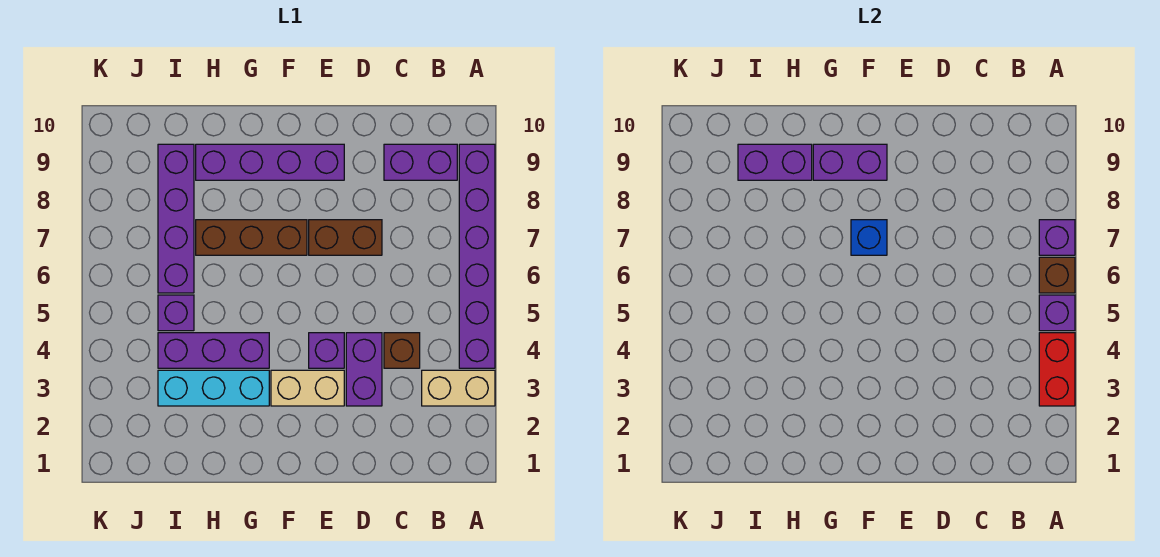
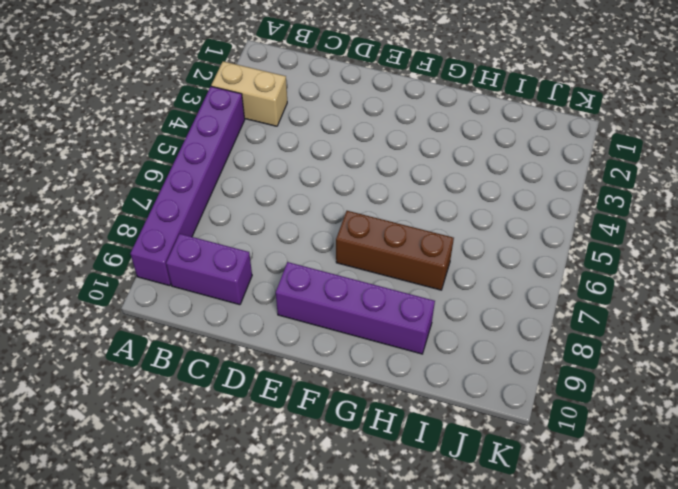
none -> brown 1x1 brick [384,333,420,368]
none -> purple 1x2 brick [346,333,382,406]
none -> brown 1x2 brick [309,220,382,255]

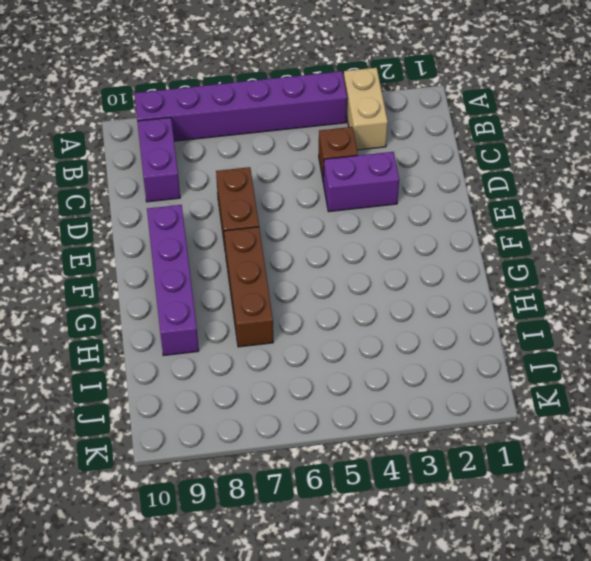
none -> tan 1x2 brick [271,370,344,406]
none -> purple 1x1 brick [309,333,344,368]
none -> cyan 1x3 brick [158,370,269,406]

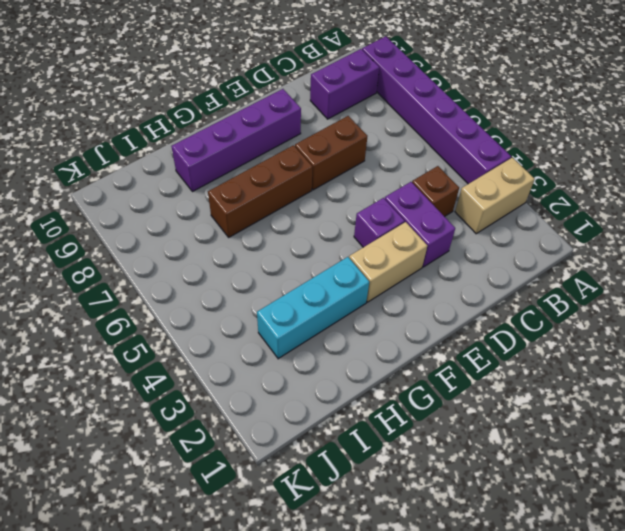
none -> purple 1x3 brick [158,333,269,368]
none -> purple 1x1 brick [158,295,194,331]
none -> purple 1x4 brick [158,144,194,293]

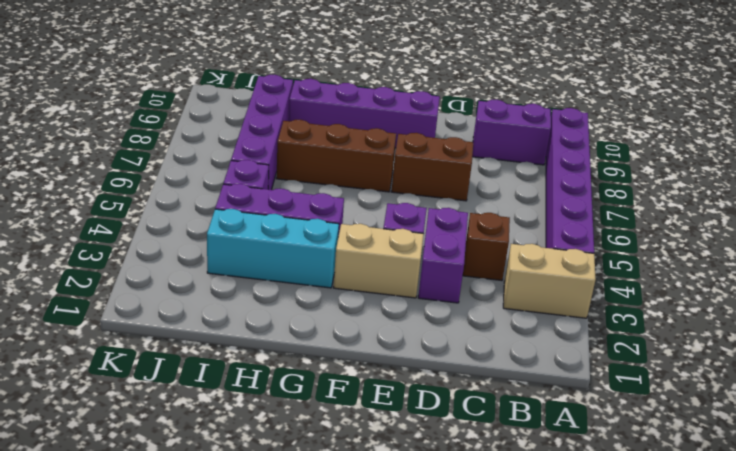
none -> red 1x2 brick [1039,333,1075,406]
none -> purple 1x1 brick [1039,295,1075,331]
none -> brown 1x1 brick [1039,257,1075,293]

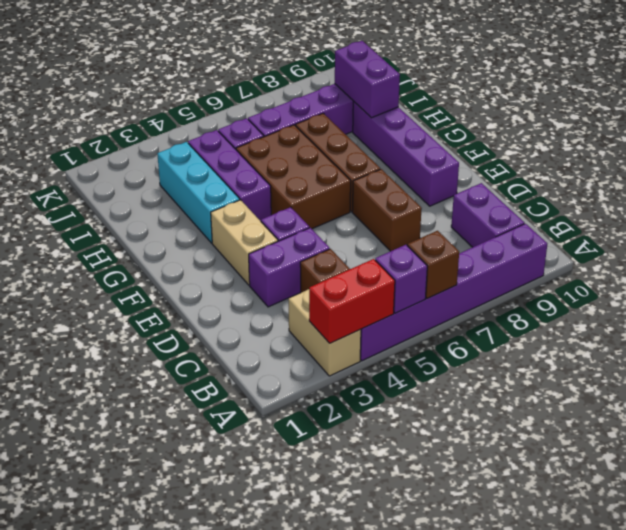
brown 2x3 brick [236,125,351,229] -> none
none -> purple 1x1 brick [1039,220,1075,255]
none -> blue 1x1 brick [851,220,887,255]
none -> purple 1x2 brick [813,144,887,180]

